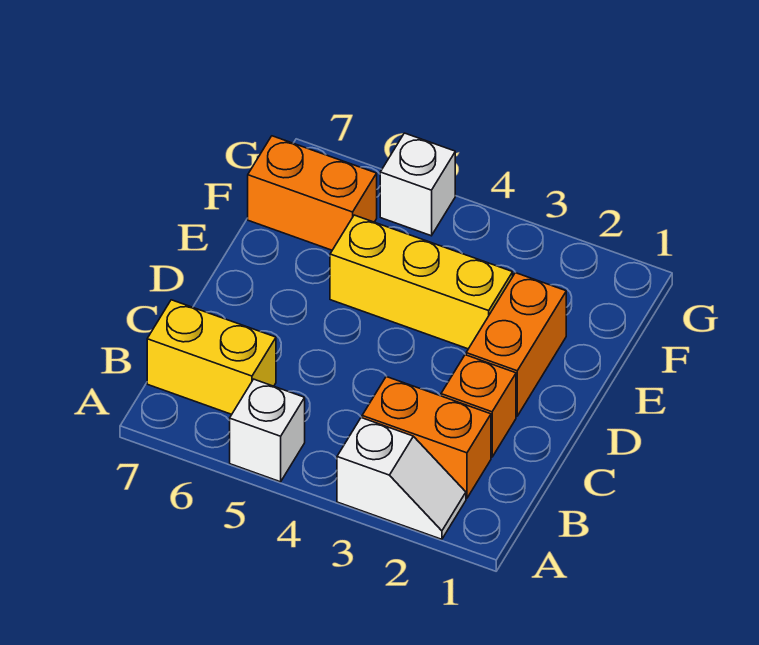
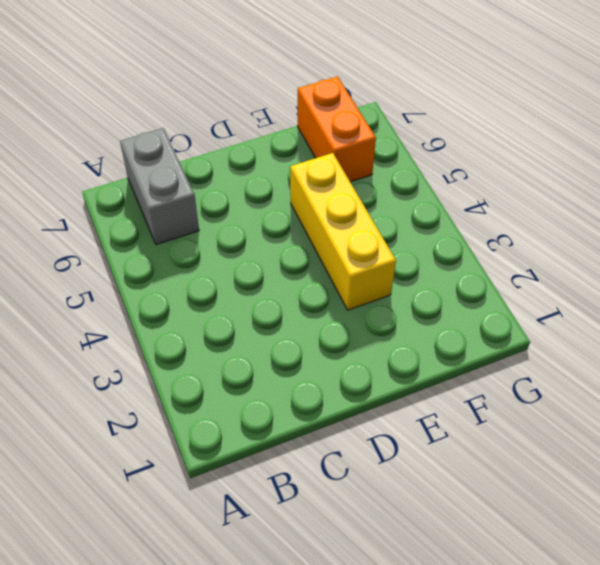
grey 1x2 brick [120,128,199,245] -> yellow 1x2 brick [147,300,276,414]
none -> white 1x2 slope [337,418,466,539]
none -> white 1x1 brick [230,379,305,482]

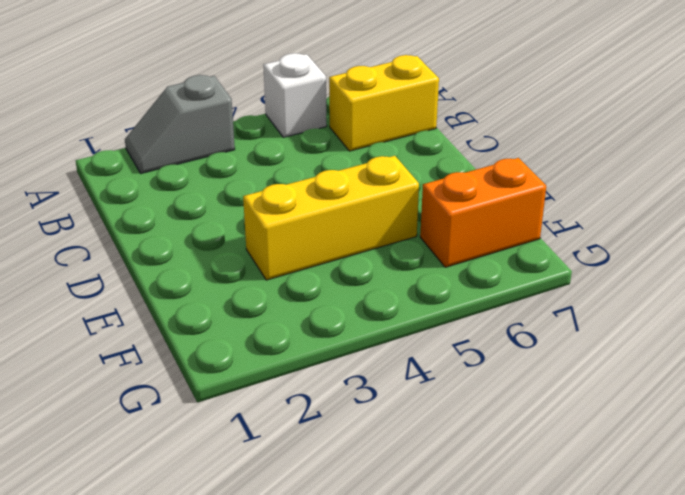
grey 1x2 slope [125,75,235,173] -> white 1x2 slope [337,418,466,539]
none -> orange 1x2 brick [362,376,491,498]
none -> orange 1x1 brick [441,355,516,457]

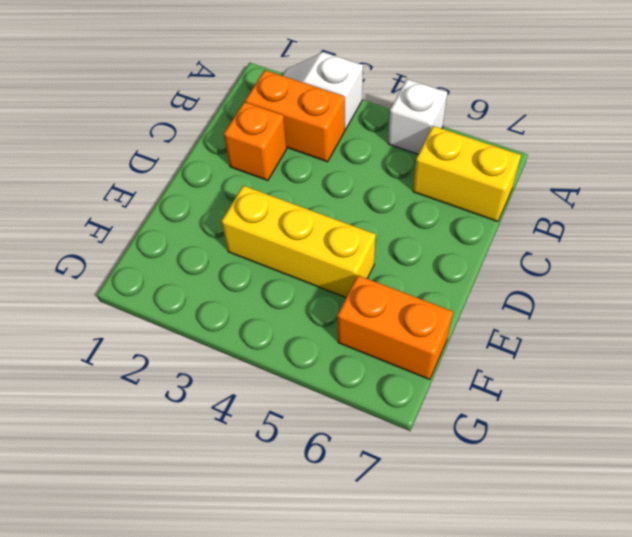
none -> orange 1x2 brick [466,273,566,416]
none -> white 1x1 brick [380,133,455,236]

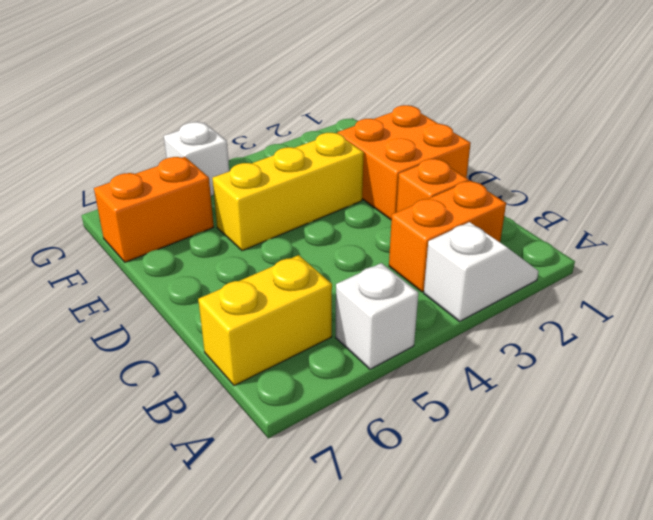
orange 2x2 brick [337,105,471,220] -> orange 1x2 brick [466,273,566,416]

